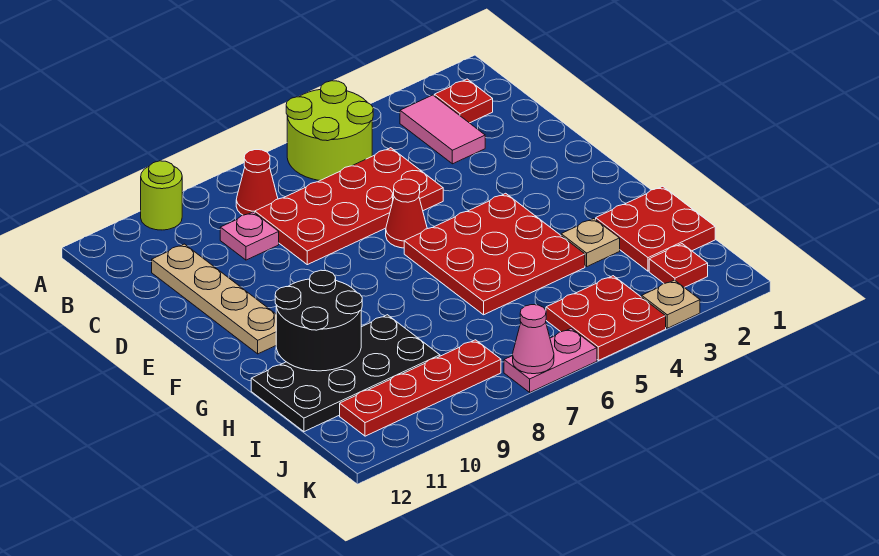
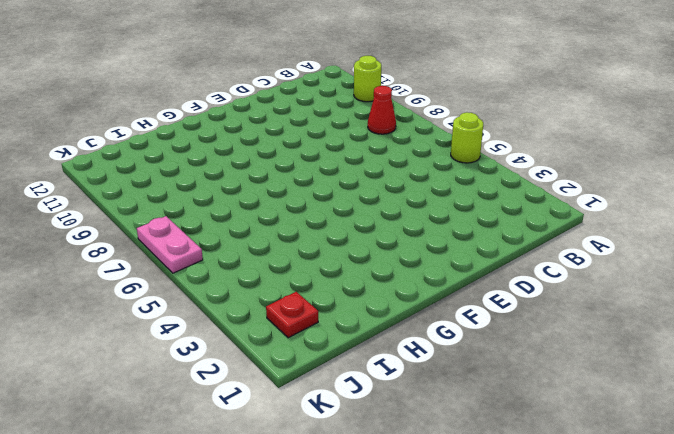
lime 1x1 round brick [451,112,483,163] -> lime 2x2 round brick [286,81,373,180]
none -> red 1x1 plate [434,79,493,123]
none -> pink 1x2 tile [400,95,485,164]
none -> red 2x4 plate [255,148,443,265]

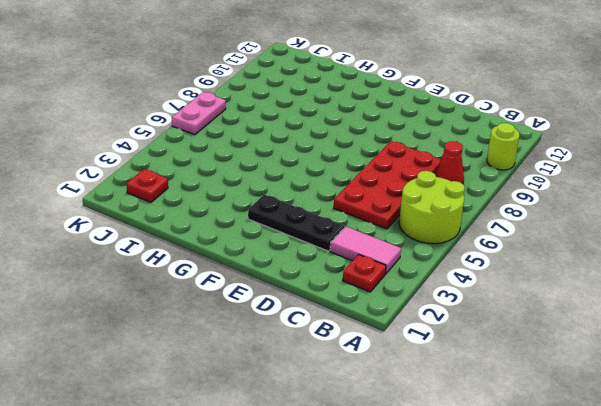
black 1x3 plate [248,195,344,251] -> none
none -> pink 1x1 plate [220,212,279,260]
none -> tan 1x4 plate [152,244,276,354]
none -> red 1x1 cone [386,179,427,248]

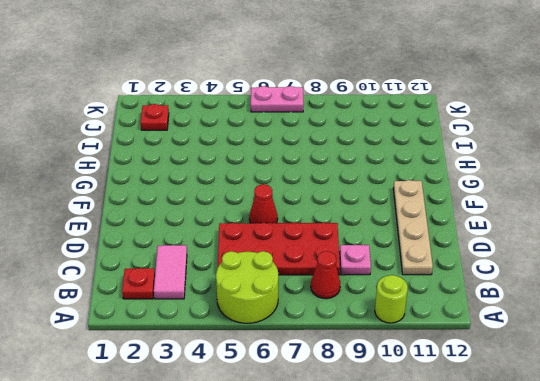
none -> red 3x3 plate [404,193,585,315]
none -> red 2x2 plate [596,186,715,271]
none -> tan 1x1 plate [561,219,620,266]

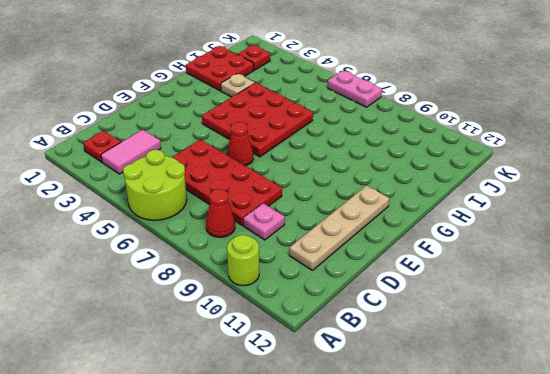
none -> black 2x4 plate [251,315,440,432]
none -> red 2x2 plate [546,276,666,360]
none -> red 1x4 plate [340,340,501,436]

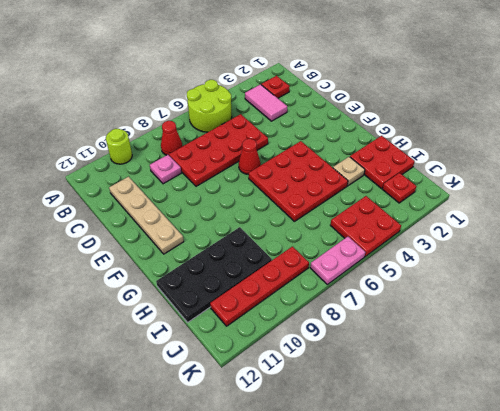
none -> tan 1x1 plate [642,280,700,328]
none -> black 2x2 round brick [275,270,362,371]
none -> pink 1x1 cone [513,305,554,374]

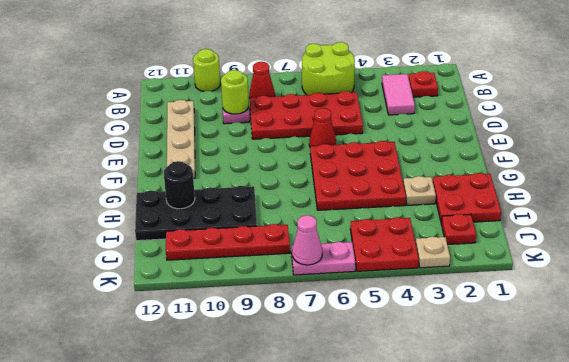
lime 1x1 round brick [221,70,249,114] -> none
black 1x1 round brick [164,161,195,209] -> black 2x2 round brick [275,270,362,371]

